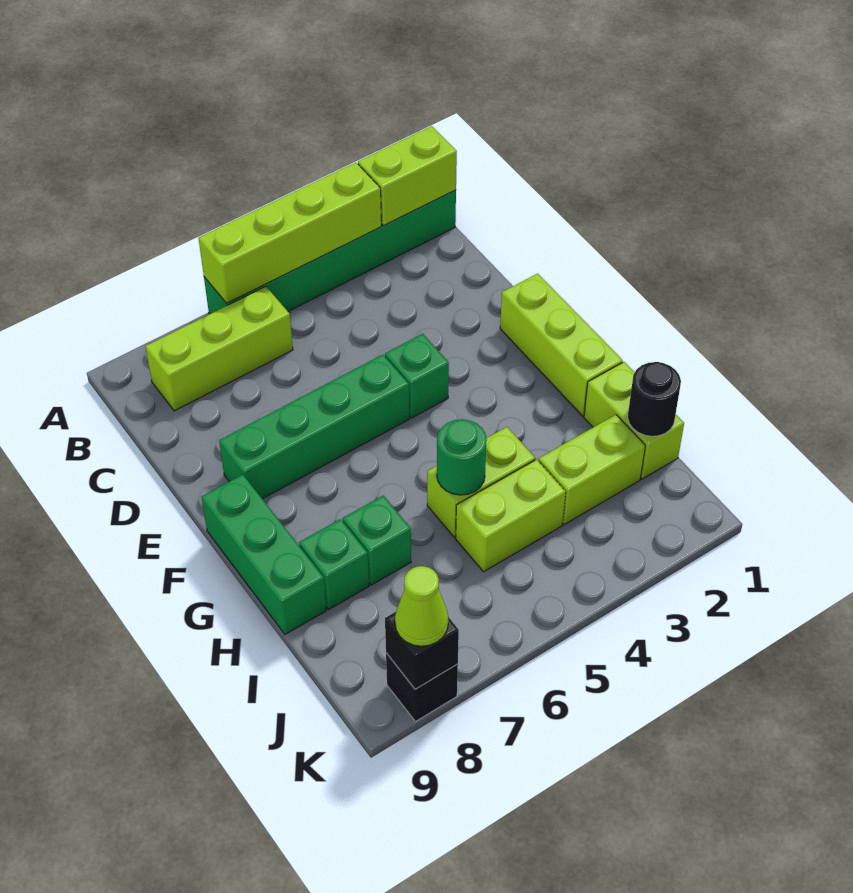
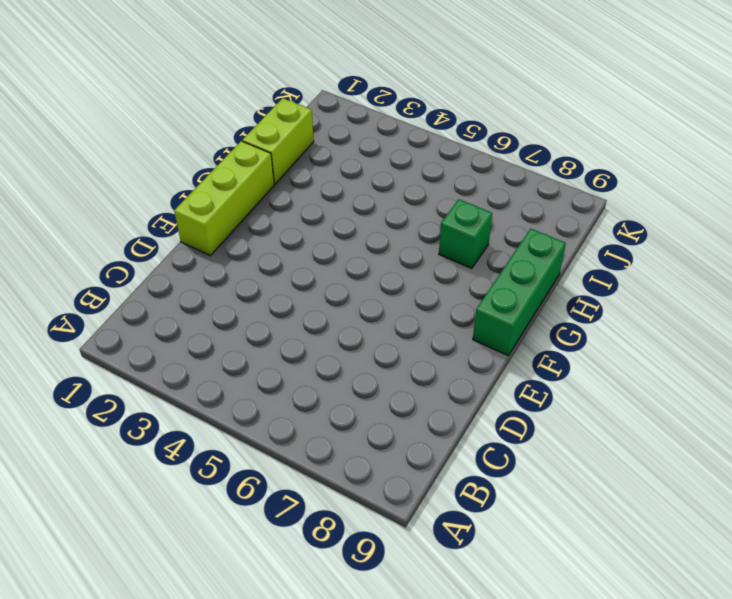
none -> green 1x6 brick [204,190,456,314]
none -> lime 1x3 brick [145,286,293,411]
none -> green 1x1 brick [385,334,449,418]

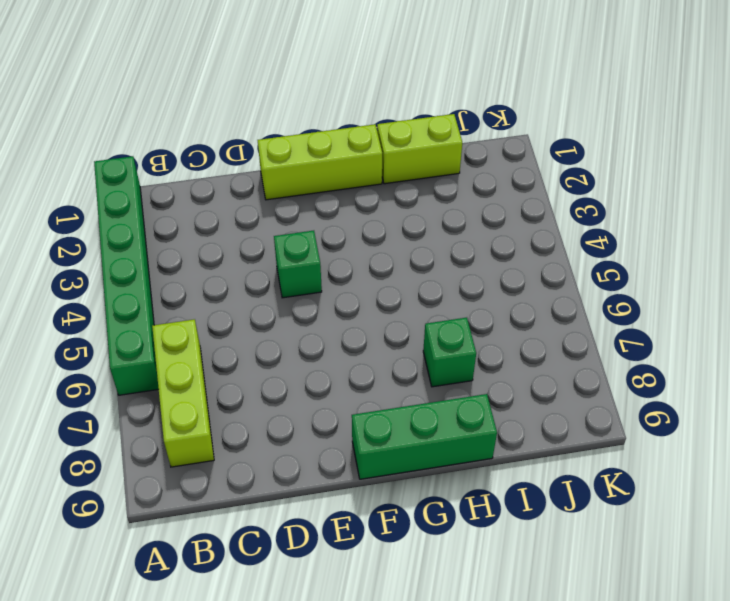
none -> green 1x4 brick [219,355,409,499]
none -> lime 1x2 brick [427,427,535,537]
none -> green 1x1 brick [299,519,369,610]

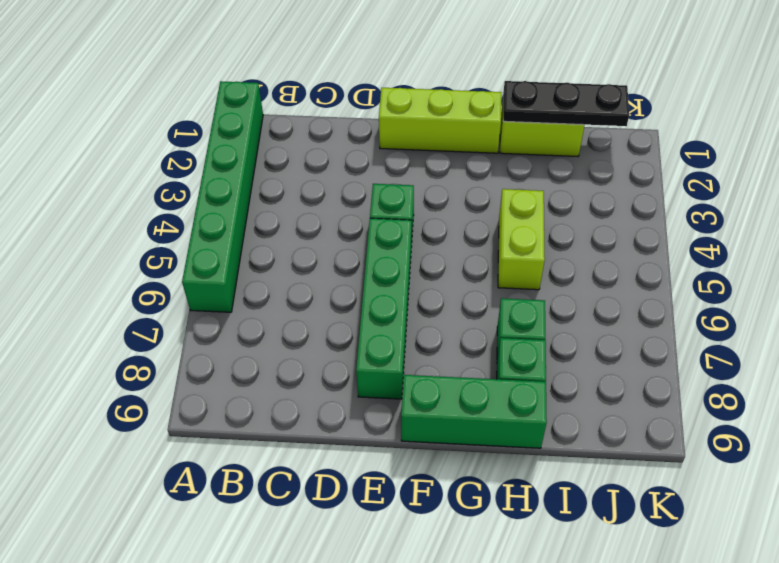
black 1x3 plate [503,81,629,126] -> black 1x1 round brick [628,362,681,436]
none -> lime 1x3 brick [145,286,293,411]
none -> lime 1x2 brick [539,415,645,524]
none -> lime 1x2 brick [456,460,566,572]

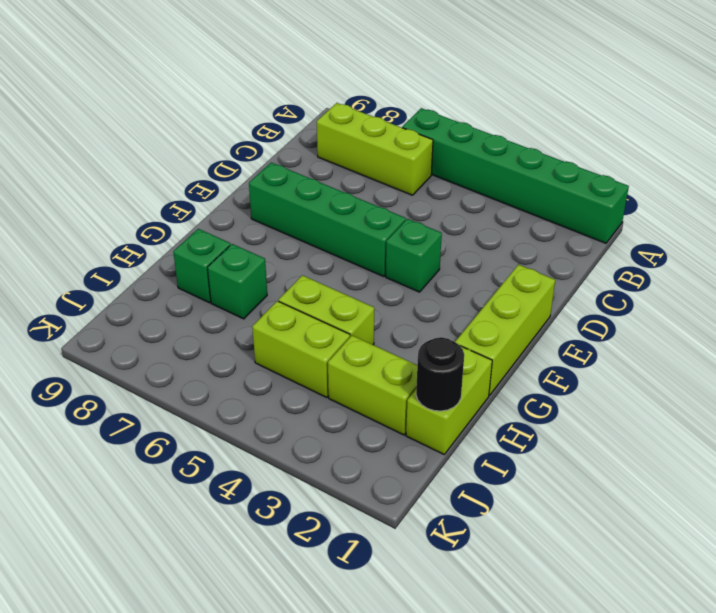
none -> green 1x3 brick [202,475,326,634]
none -> black 1x1 brick [386,653,458,722]
none -> lime 1x2 brick [358,126,457,226]

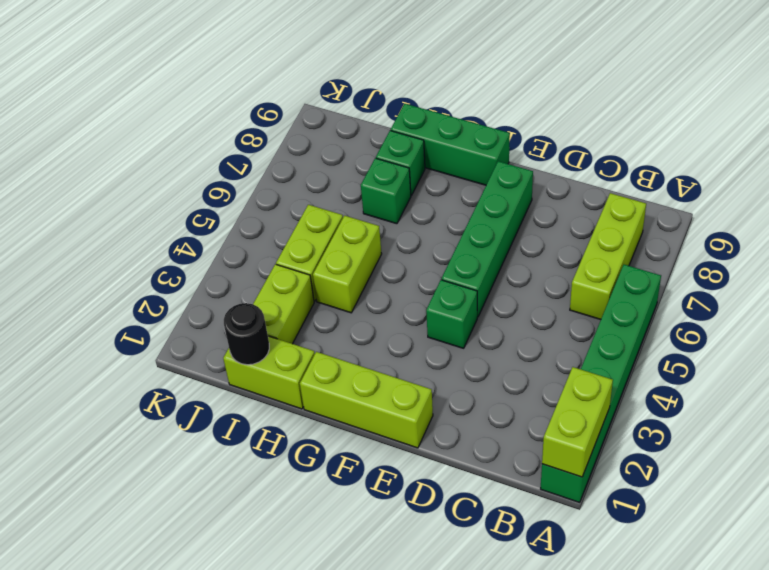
none -> black 1x1 brick [386,653,458,722]
none -> lime 1x4 brick [198,162,381,303]
none -> green 1x1 round brick [437,419,487,495]

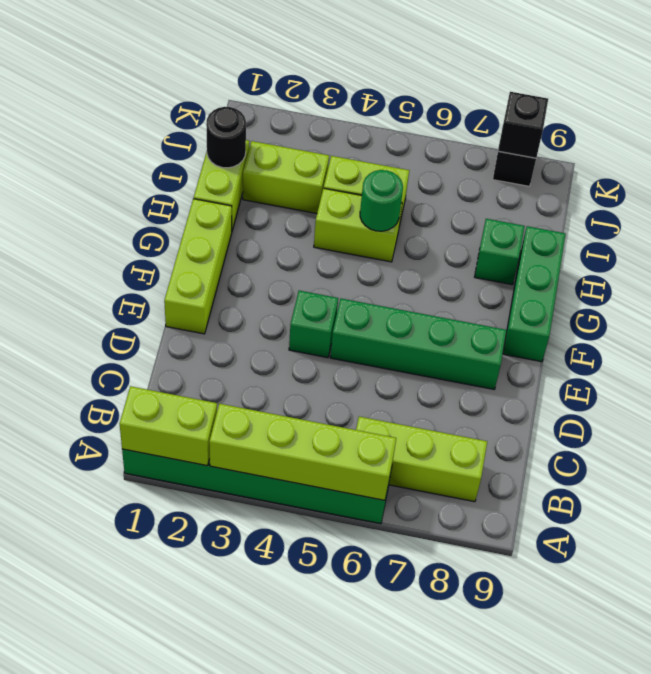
none -> green 1x1 brick [343,495,411,585]
none -> lime 1x1 cone [395,566,448,646]

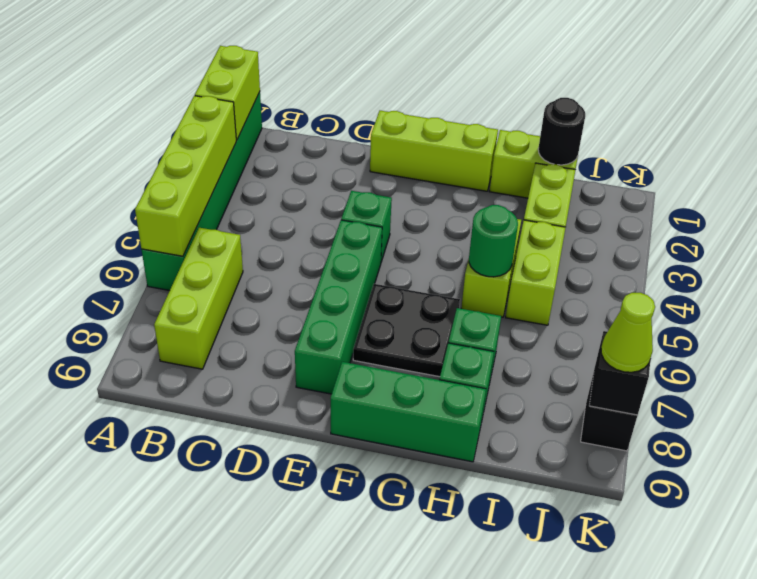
black 2x2 plate [353,284,460,377] -> none

